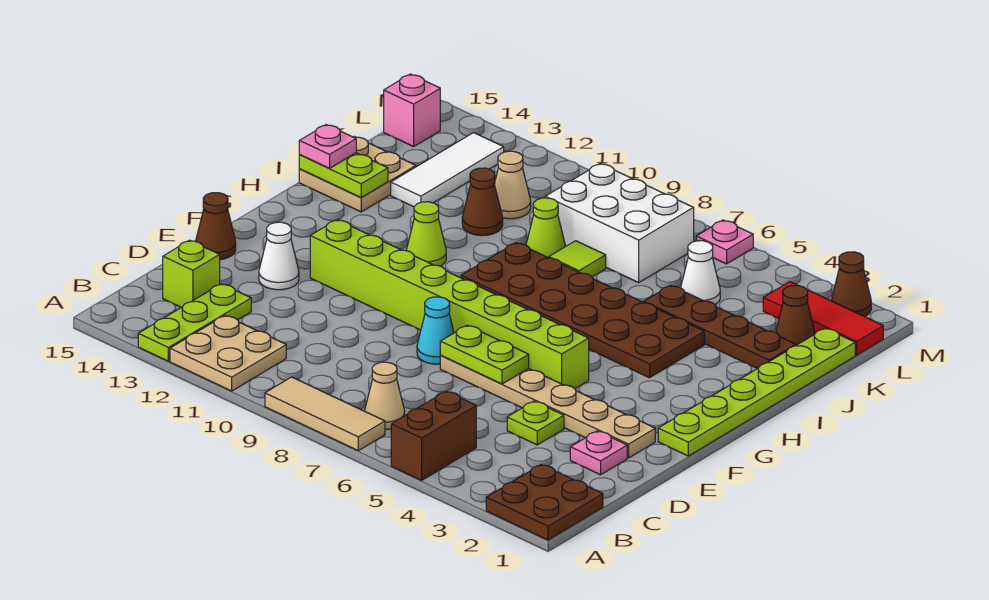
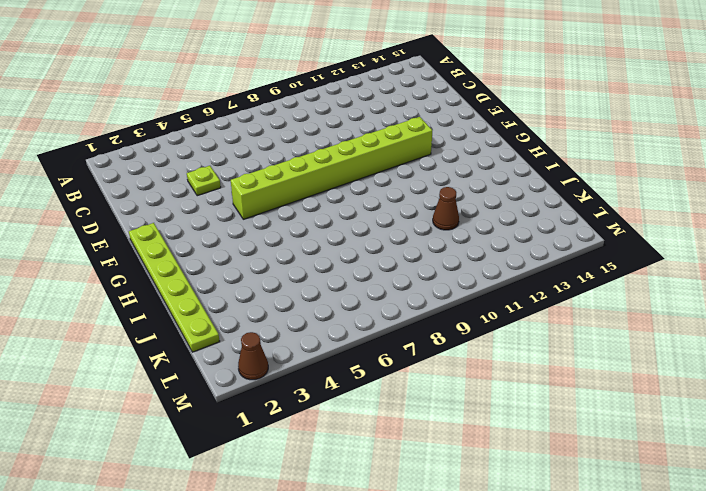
none -> brown 2x2 plate [486,465,603,540]
none -> brown 1x2 brick [391,391,476,480]
none -> tan 1x3 tile [265,377,385,451]
none -> tan 2x2 plate [170,316,286,391]

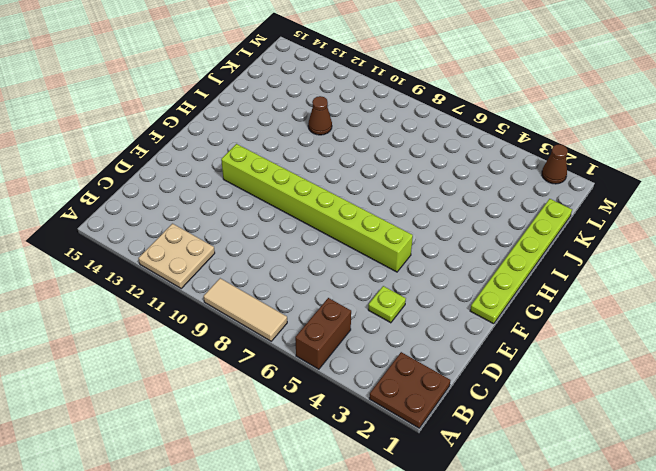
none -> lime 1x3 plate [138,284,251,361]
none -> tan 1x1 cone [365,362,405,429]
none -> lime 1x1 brick [163,240,220,307]
none -> pink 1x1 plate [570,431,627,475]

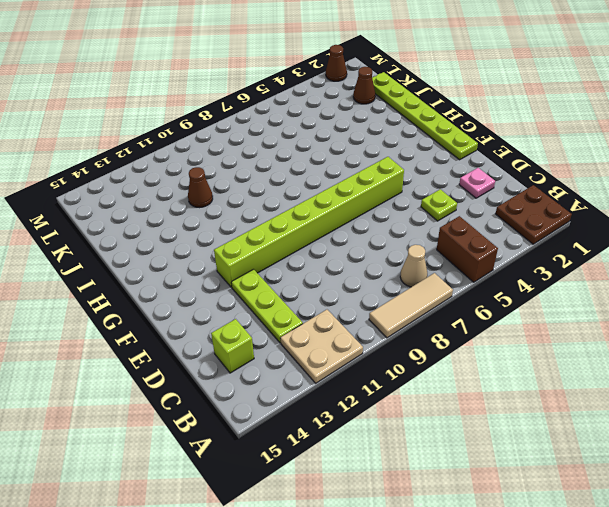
lime 1x3 plate [231,269,303,343] -> lime 1x3 plate moved to [138,284,251,361]
none -> tan 1x6 plate [440,356,655,458]
none -> cyan 1x1 cone [417,297,454,364]
none -> white 1x1 cone [259,222,299,290]
none -> brown 1x1 cone [196,193,236,260]

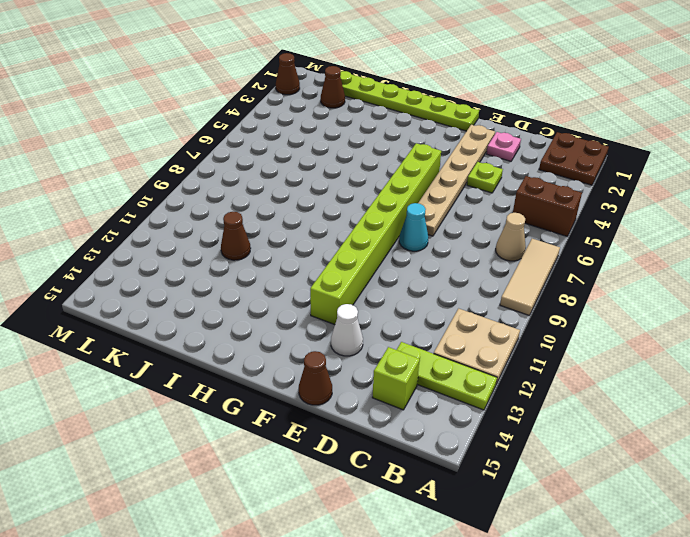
none -> brown 2x6 plate [461,243,704,378]
none -> lime 1x1 cone [406,202,446,266]
none -> tan 2x2 plate [299,136,416,212]
none -> brown 1x4 plate [644,285,796,369]

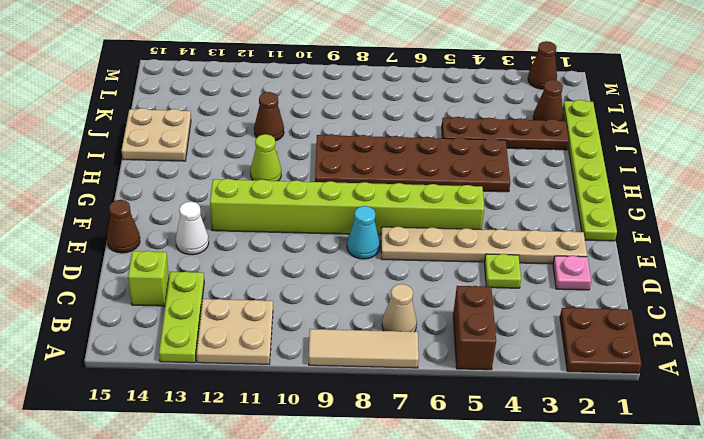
none -> lime 1x1 tile [549,241,606,277]
none -> lime 1x1 cone [526,198,566,258]
none -> white 1x3 tile [391,133,504,207]
none -> white 1x1 cone [681,241,720,304]

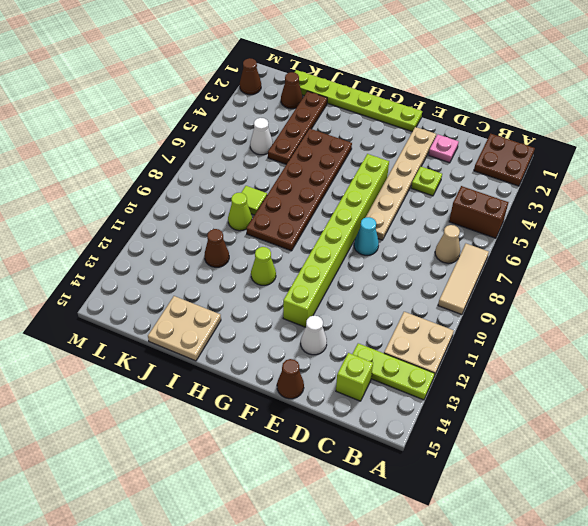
none -> white 1x3 tile [391,133,504,207]
none -> white 2x3 brick [545,164,694,282]
none -> tan 1x1 cone [494,151,531,219]
none -> red 1x3 tile [763,282,883,355]

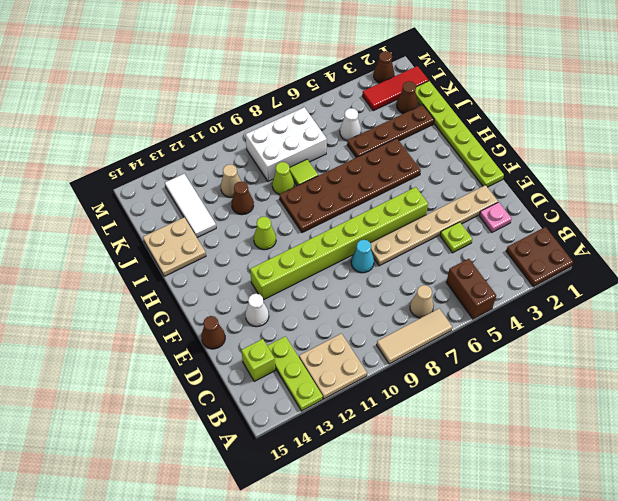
none -> pink 1x1 brick [384,74,440,147]
none -> pink 1x1 plate [696,220,753,264]
none -> lime 1x2 plate [440,325,529,384]
none -> lime 1x2 plate [299,153,388,198]

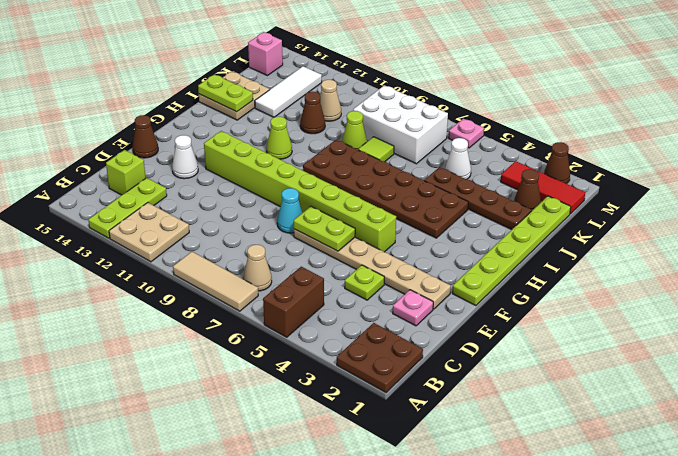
none -> pink 1x1 plate [299,125,356,168]

